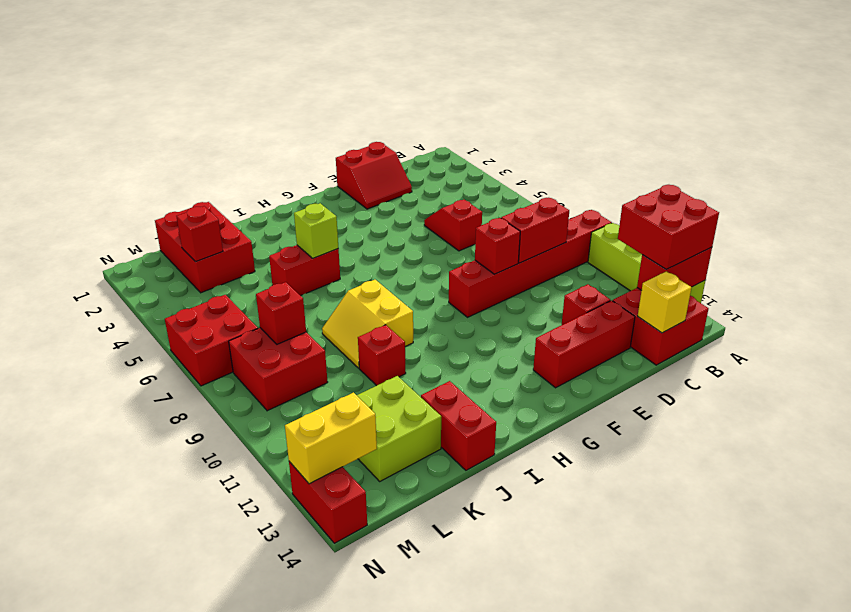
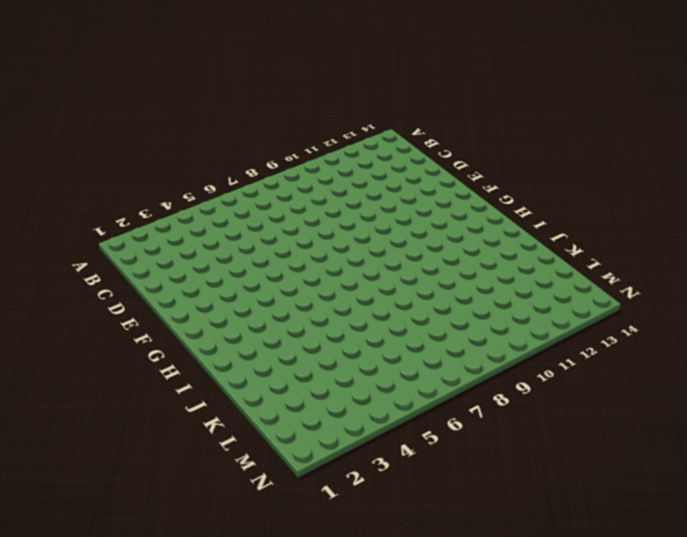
none -> red 1x6 brick [449,210,612,317]
none -> lime 1x4 brick [588,223,706,303]
none -> red 2x2 brick [613,288,708,365]

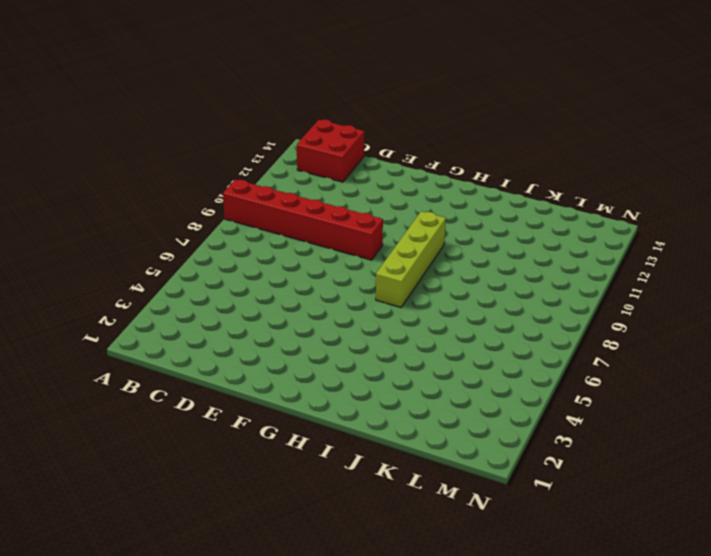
lime 1x4 brick [376,211,446,307] -> lime 1x4 brick moved to [588,223,706,303]
none -> red 2x2 slope [336,142,412,209]
none -> red 1x2 slope [424,200,482,251]
none -> red 1x1 brick [562,284,610,325]

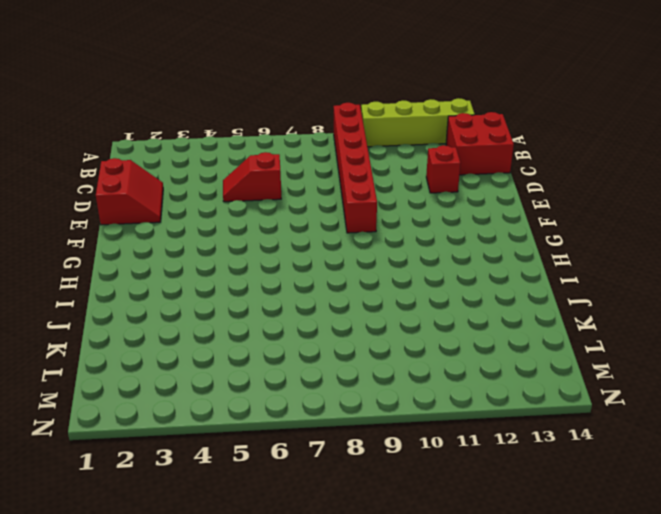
none -> red 1x3 brick [533,300,635,388]
none -> red 1x2 brick [269,245,340,296]
none -> yellow 2x2 slope [322,280,413,368]

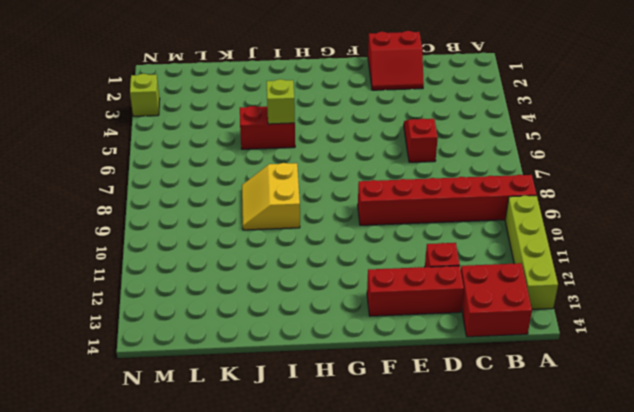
lime 1x1 brick [130,74,160,116] -> none
none -> red 1x1 brick [358,325,406,386]
none -> red 1x2 brick [421,381,496,470]
none -> red 2x3 brick [155,202,255,293]

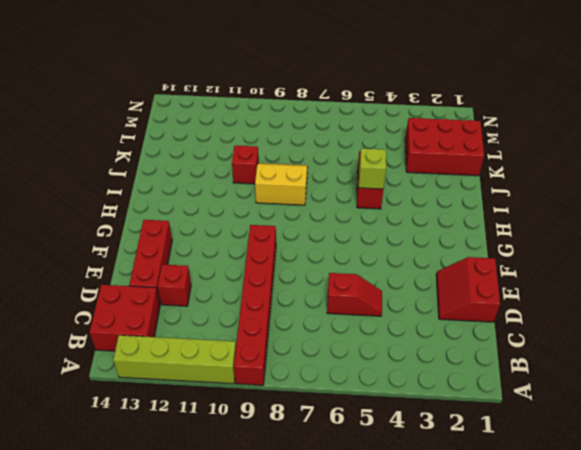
none -> red 1x2 brick [421,381,496,470]
none -> lime 2x2 brick [357,376,441,481]
none -> red 2x2 brick [229,328,328,411]

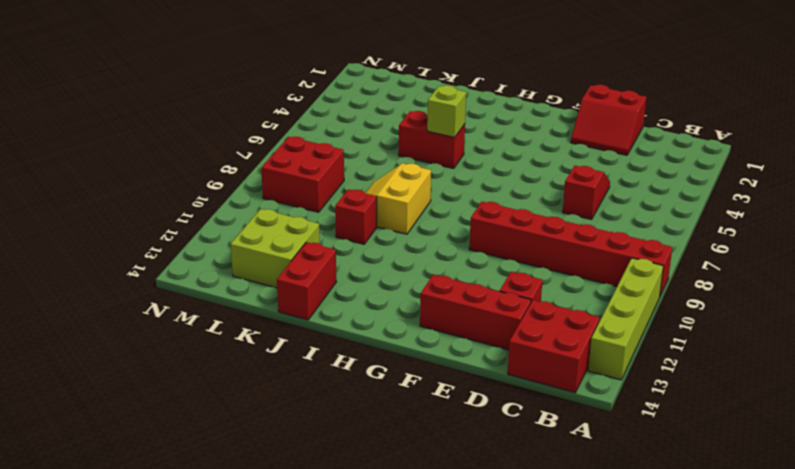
none -> red 2x3 brick [155,202,255,293]
none -> red 2x2 brick [165,295,258,386]
none -> red 1x2 brick [289,462,367,543]

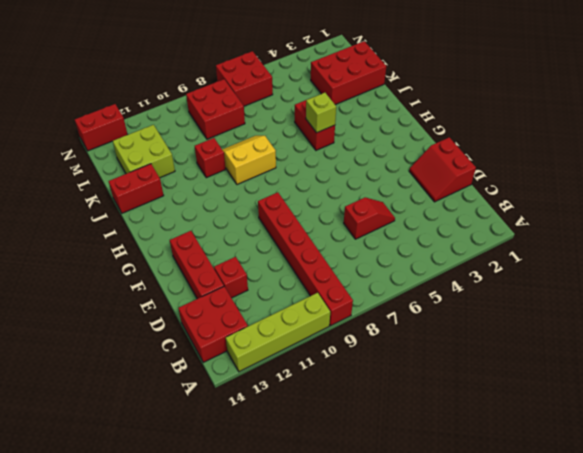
none -> red 1x2 brick [637,247,712,290]
none -> red 1x2 brick [501,198,569,263]
none -> yellow 1x1 brick [638,271,692,333]

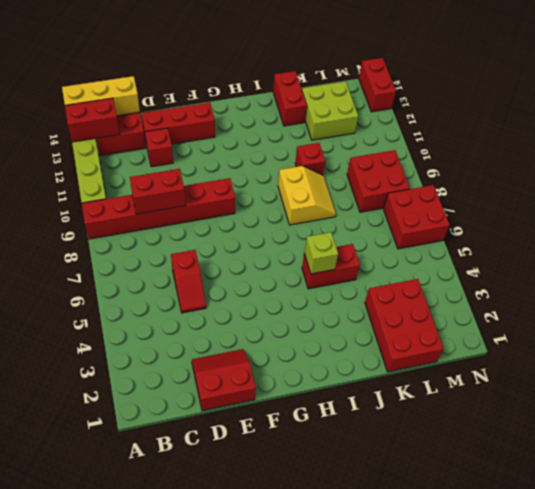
yellow 1x3 brick [62,76,140,116] -> yellow 1x1 brick [638,271,692,333]
none -> red 1x1 brick [475,218,520,274]
none -> red 1x1 brick [176,206,223,262]
none -> red 1x1 brick [256,282,306,344]

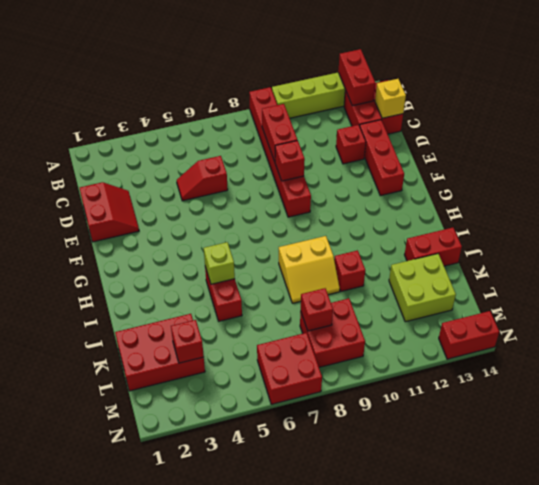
none -> yellow 1x2 brick [285,392,377,484]
none -> red 2x2 brick [618,185,719,269]

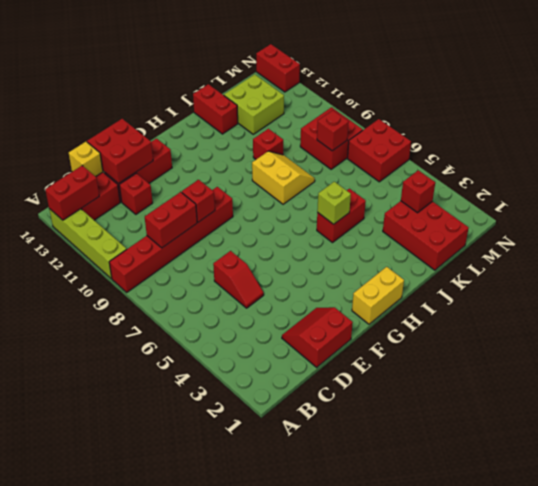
red 2x2 brick [87,119,153,184] -> red 2x2 brick moved to [618,185,719,269]
yellow 1x2 brick [352,267,404,324] -> yellow 1x2 brick moved to [285,392,377,484]

